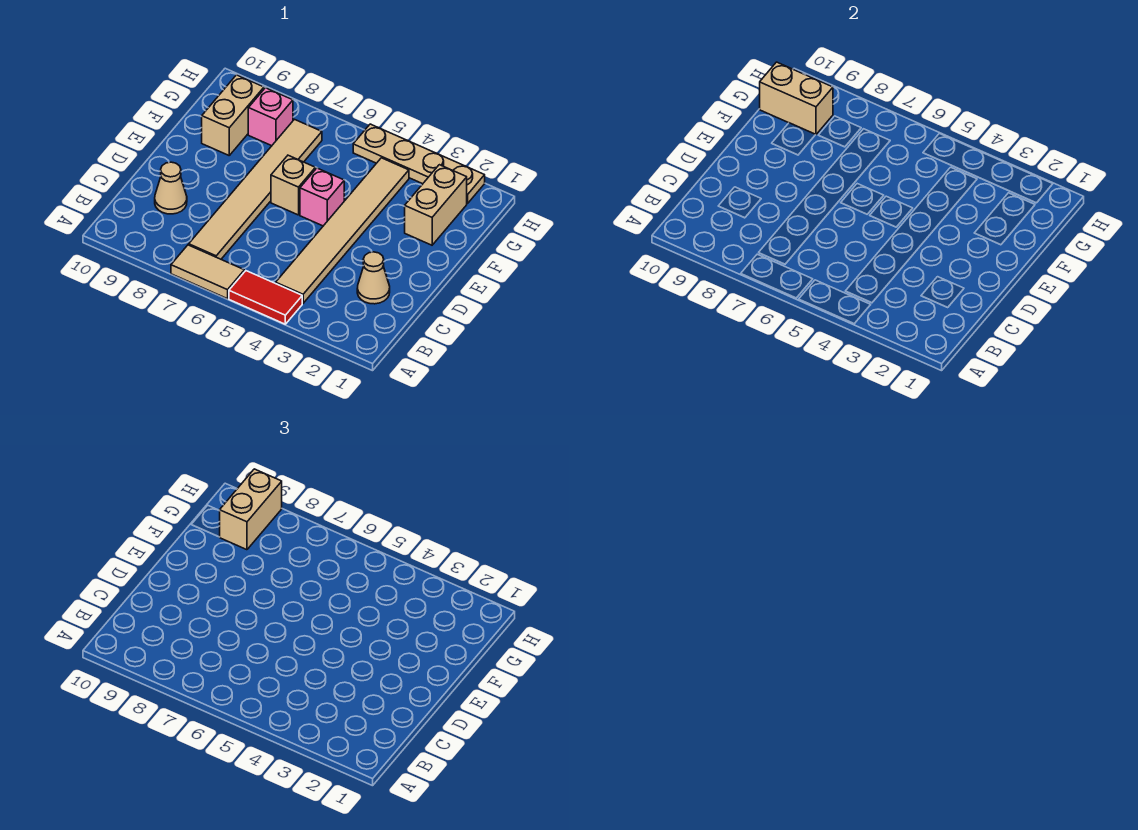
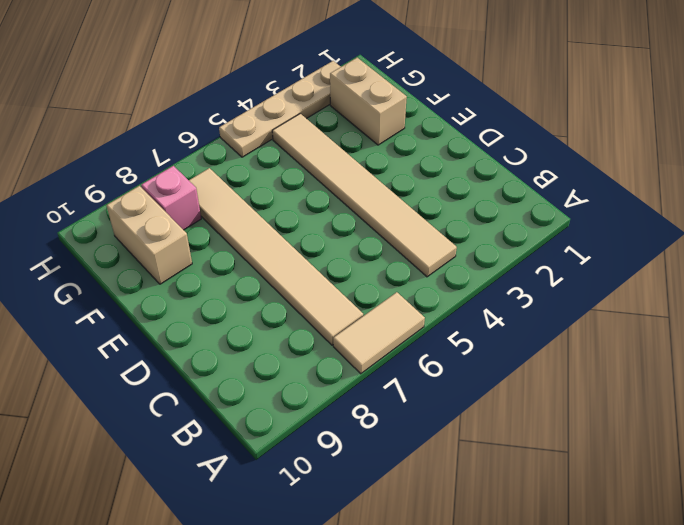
none -> red 1x2 tile [229,271,302,324]
none -> tan 1x1 cone [357,252,390,304]
none -> tan 1x1 cone [155,162,187,214]

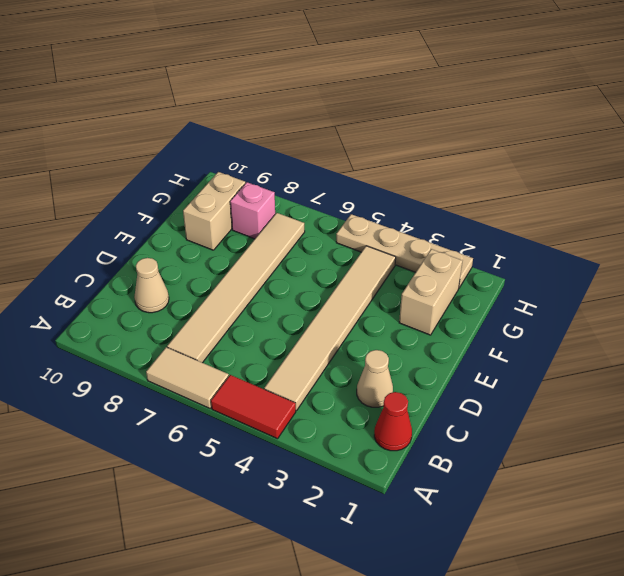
red 1x1 cone [374,392,412,451] -> none
none -> pink 1x1 brick [300,168,344,226]
none -> tan 1x1 brick [271,155,315,215]
none -> tan 1x2 brick [760,62,833,135]

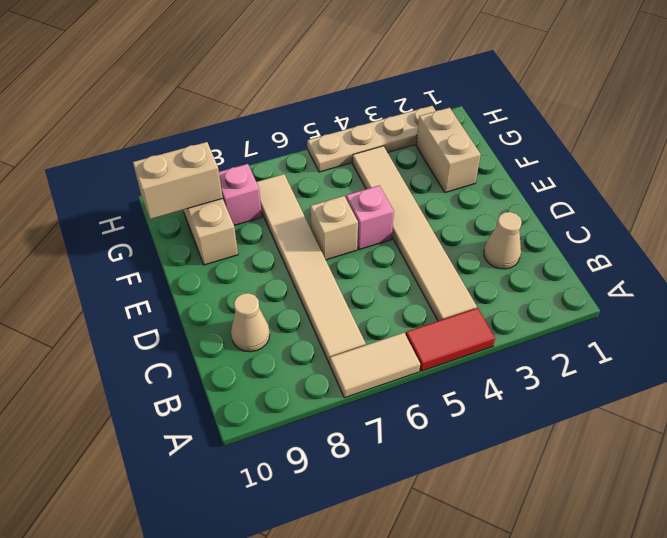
none -> tan 1x2 brick [220,469,282,550]

